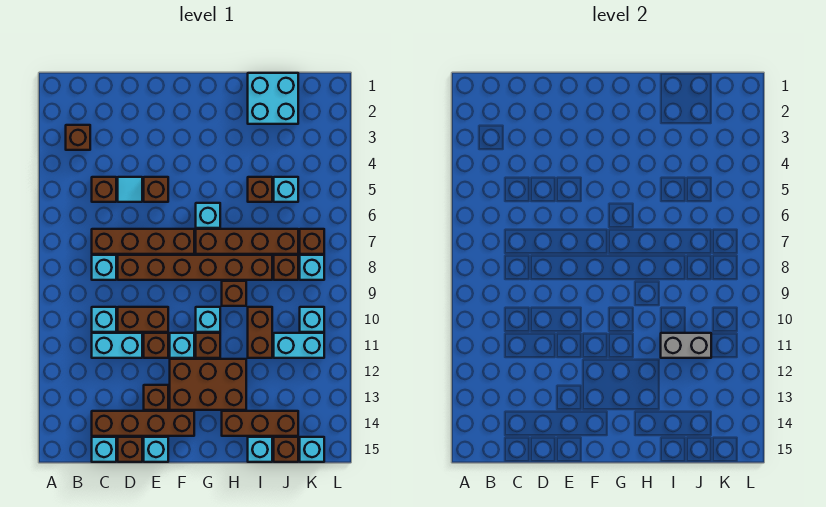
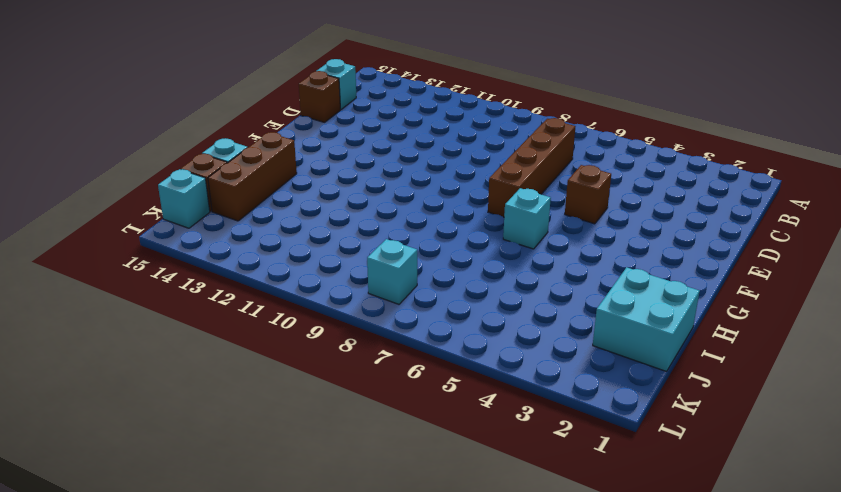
none -> brown 1x1 brick [66,125,90,150]
none -> brown 1x1 brick [92,177,116,202]
none -> cyan 1x1 brick [92,255,116,280]
none -> cyan 1x1 brick [92,307,116,332]

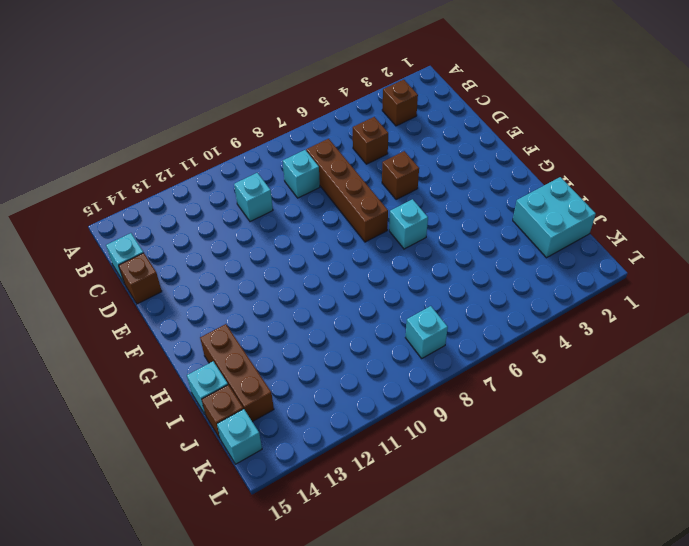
none -> cyan 1x2 brick [92,333,142,358]
none -> brown 1x4 brick [92,411,194,436]
none -> cyan 1x1 tile [118,177,142,202]
none -> brown 1x6 brick [118,255,272,280]

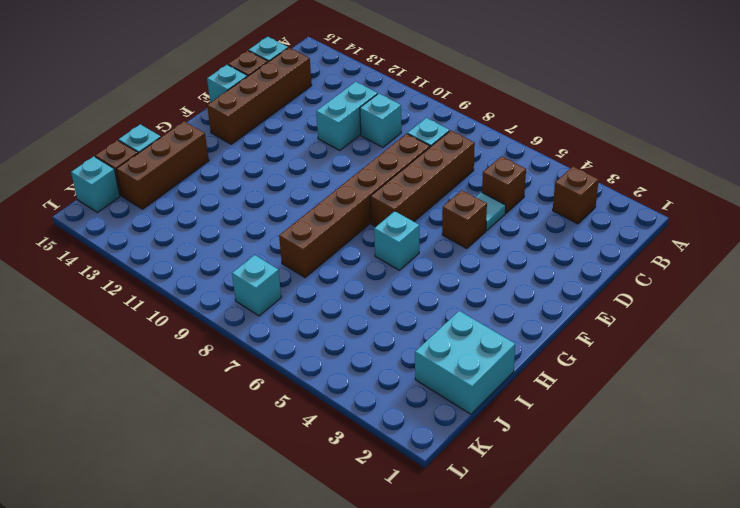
none -> brown 1x2 brick [118,307,168,332]
none -> brown 1x1 brick [144,333,168,358]
none -> brown 1x1 brick [144,385,168,410]
none -> cyan 1x1 brick [170,333,194,358]

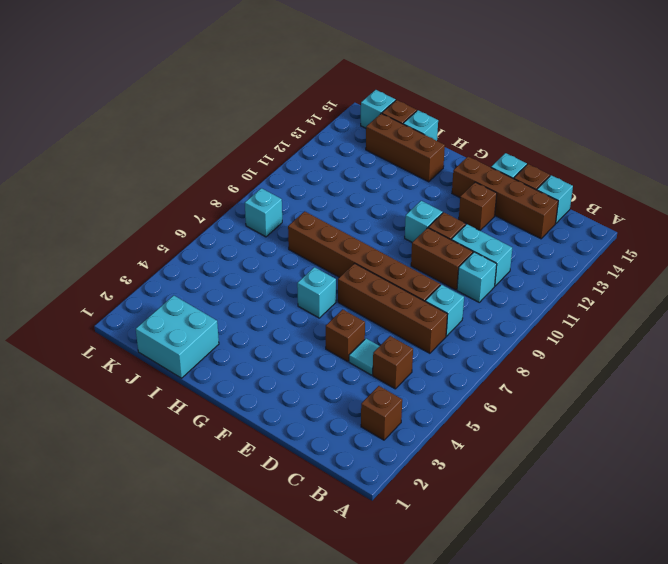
none -> brown 2x3 brick [170,359,246,410]
none -> brown 1x4 brick [196,229,298,254]
none -> cyan 1x1 brick [196,307,220,332]
none -> brown 1x1 brick [196,333,220,358]

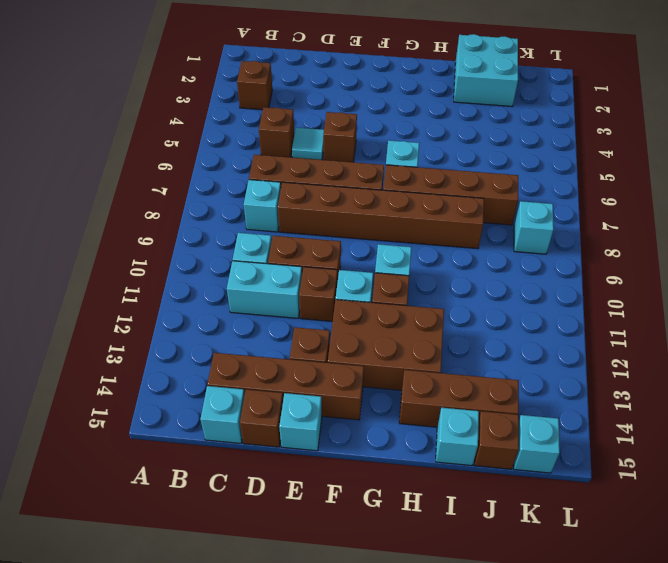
none -> brown 1x1 brick [222,281,246,306]
none -> brown 1x1 brick [248,177,272,202]
none -> brown 1x2 brick [248,307,272,358]
none -> cyan 1x1 brick [274,177,298,202]

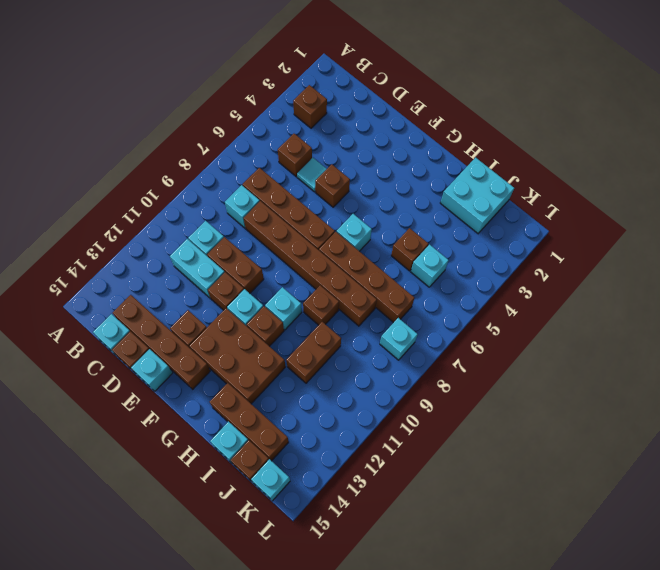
none -> brown 1x1 brick [274,255,298,280]
none -> cyan 1x2 brick [274,333,324,358]
none -> brown 1x1 brick [300,229,324,254]
none -> cyan 1x1 brick [300,307,324,332]

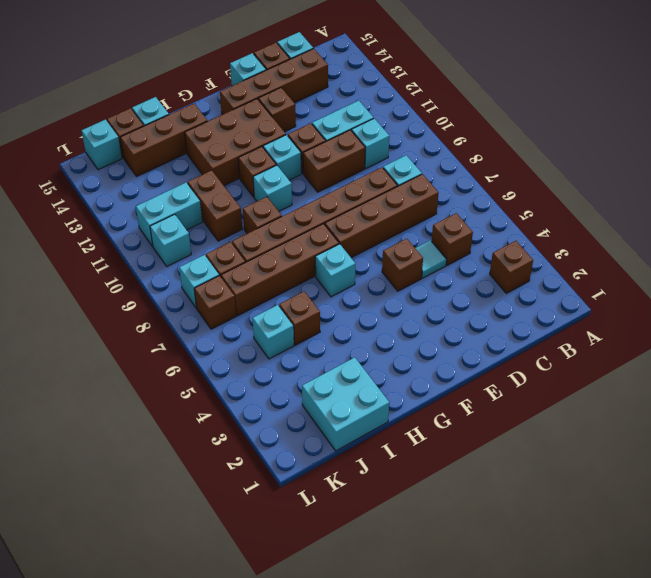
none -> grey 1x2 brick [661,333,711,358]

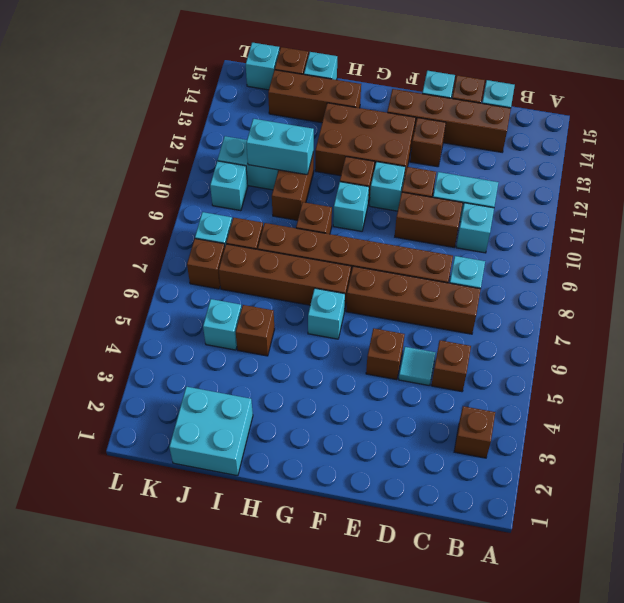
cyan 1x2 brick [246,119,314,175] -> grey 1x2 brick [661,333,711,358]

